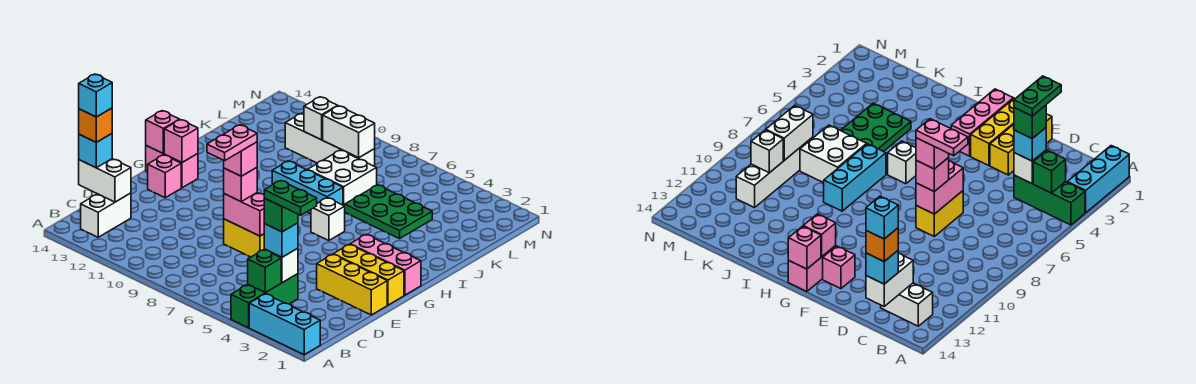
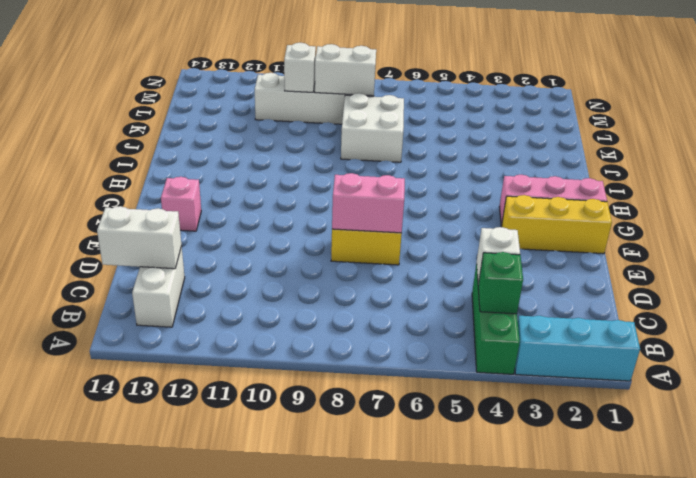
none -> yellow 1x3 brick [317,254,387,315]
none -> pink 1x2 brick [146,146,198,188]
none -> white 1x1 brick [311,198,345,241]
none -> cyan 1x3 brick [272,161,343,214]

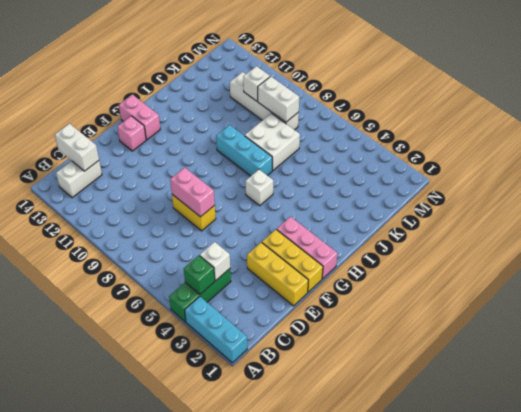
none -> green 2x3 plate [345,185,432,239]
none -> pink 1x1 brick [164,120,198,162]
none -> pink 1x1 brick [146,111,179,153]
none -> cyan 1x1 brick [264,223,298,257]

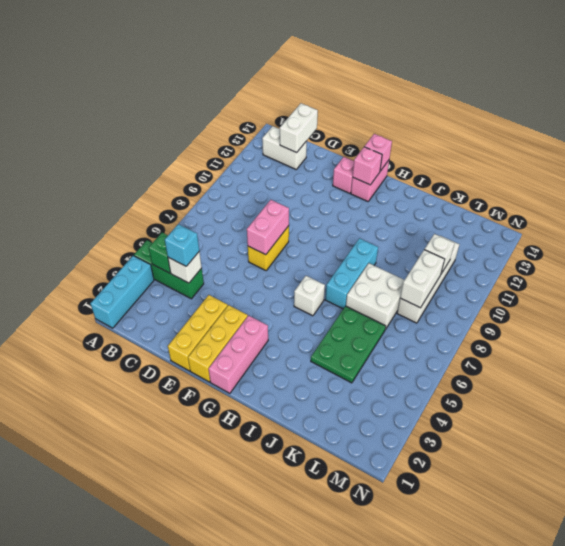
none -> cyan 1x1 brick [79,134,112,168]
none -> pink 1x1 brick [224,168,257,201]
none -> green 1x1 brick [264,198,298,232]
none -> orange 1x1 brick [79,108,112,142]

